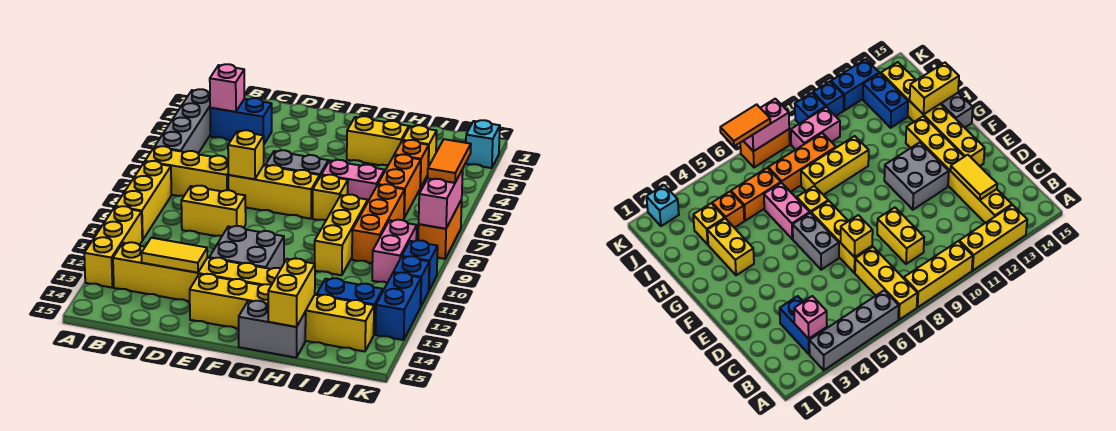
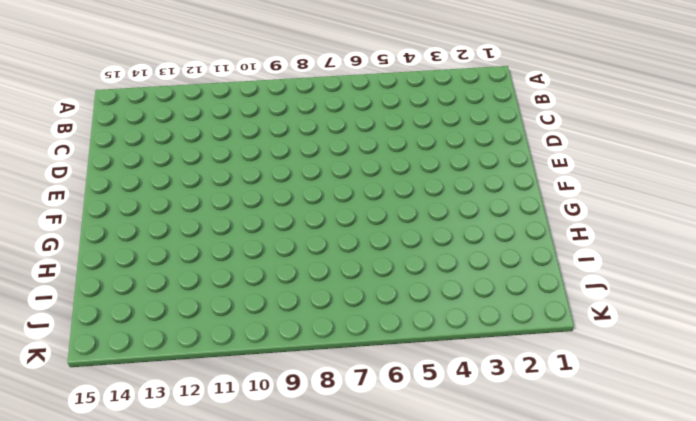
none -> grey 1x4 brick [155,89,210,153]
none -> yellow 1x3 brick [145,146,229,196]
none -> yellow 1x3 brick [115,161,171,240]
none -> yellow 1x3 brick [84,206,142,288]

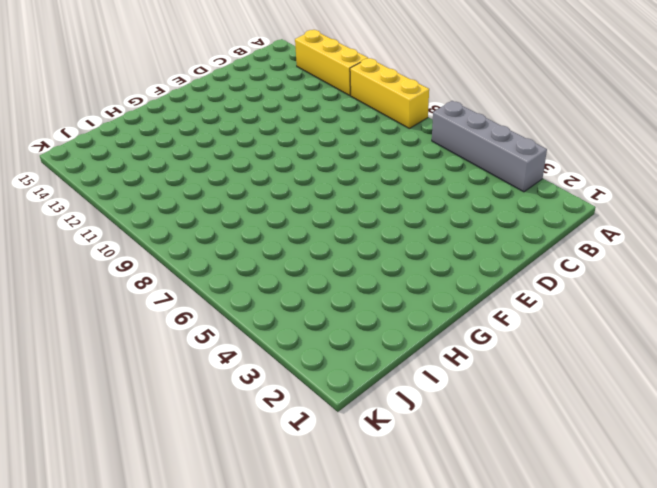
none -> yellow 1x3 brick [145,146,229,196]
none -> blue 1x2 brick [210,98,272,144]
none -> yellow 1x6 brick [113,242,281,302]
none -> yellow 1x2 brick [181,186,246,236]

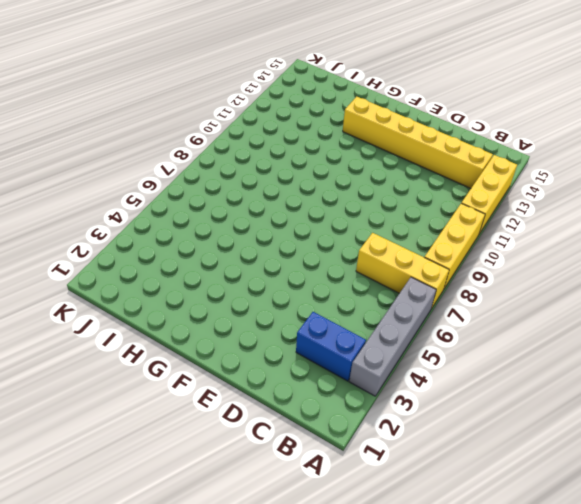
none -> yellow 1x2 brick [181,186,246,236]
none -> yellow 1x3 brick [228,165,320,219]
none -> grey 1x2 brick [265,150,328,176]
none -> grey 2x2 brick [209,226,284,269]

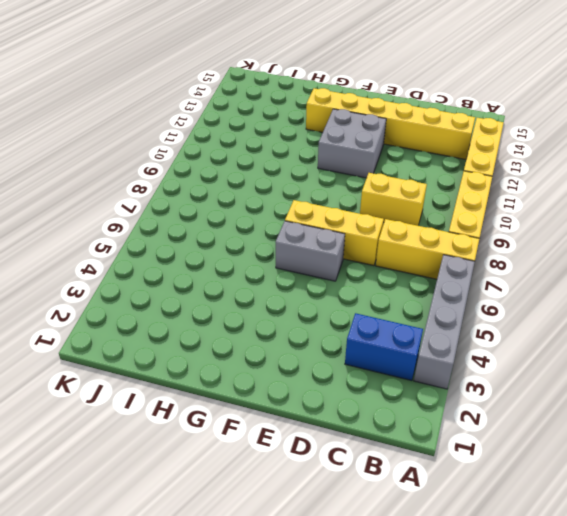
none -> yellow 1x6 brick [190,274,374,351]
none -> yellow 1x2 brick [347,116,409,165]
none -> pink 1x2 brick [322,160,384,201]
none -> yellow 1x1 brick [313,175,348,220]

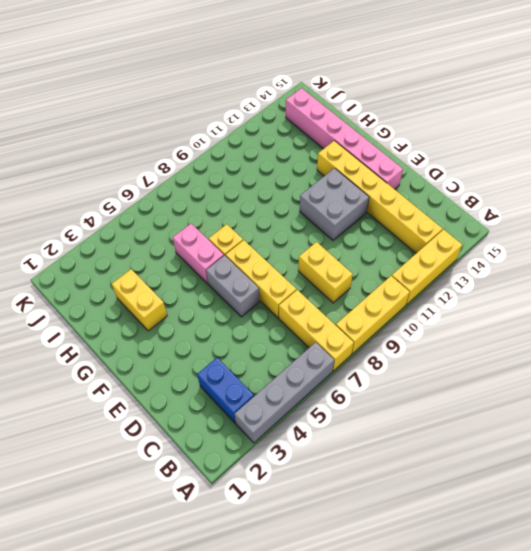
pink 1x6 brick [286,88,403,189] -> yellow 1x6 brick [190,274,374,351]
none -> grey 1x2 brick [239,301,306,358]
none -> yellow 1x3 brick [315,195,368,275]
none -> yellow 1x1 brick [403,125,437,167]
none -> orange 1x1 brick [394,140,429,188]

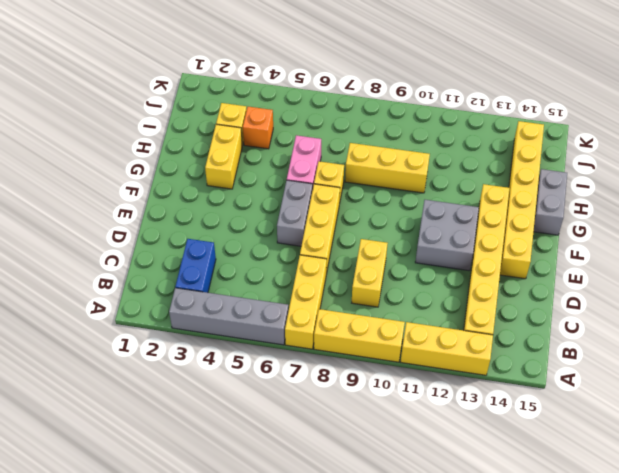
none -> orange 1x2 brick [378,154,421,218]
none -> orange 1x3 brick [352,184,405,263]
none -> blue 1x2 brick [317,278,383,334]
none -> pink 1x2 brick [372,220,417,283]

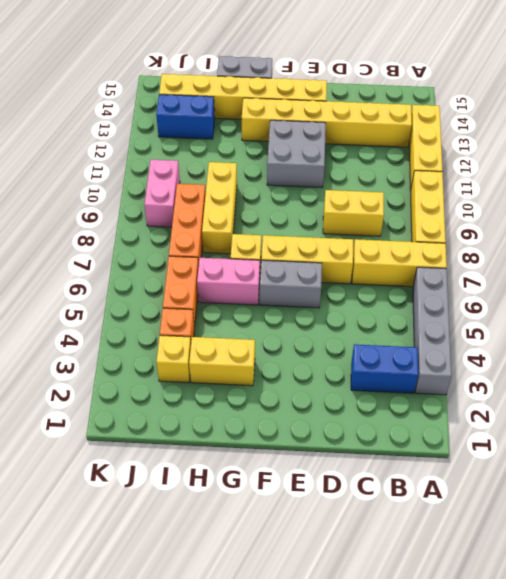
none -> cyan 1x1 brick [465,120,500,168]
none -> orange 1x2 brick [418,200,462,259]
none -> blue 1x1 brick [402,240,438,290]
none -> blue 1x1 brick [393,256,429,307]

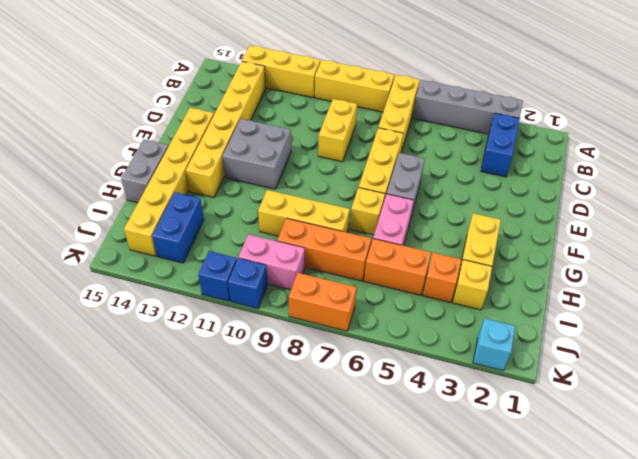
none -> blue 1x2 brick [375,272,421,340]
none -> pink 1x1 brick [210,64,244,112]
none -> yellow 1x2 tile [141,238,207,273]
none -> yellow 1x1 brick [228,130,264,179]

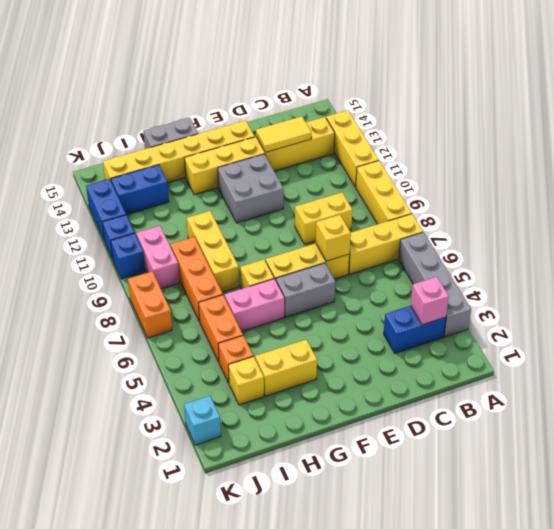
none -> yellow 1x2 brick [268,258,315,327]
none -> pink 1x2 brick [419,169,463,229]
none -> orange 1x2 tile [428,139,471,183]

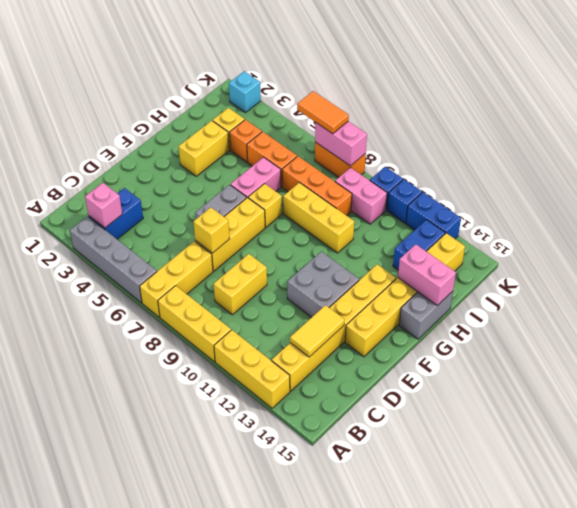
pink 1x2 brick [398,244,456,306] -> yellow 1x2 brick [268,258,315,327]

